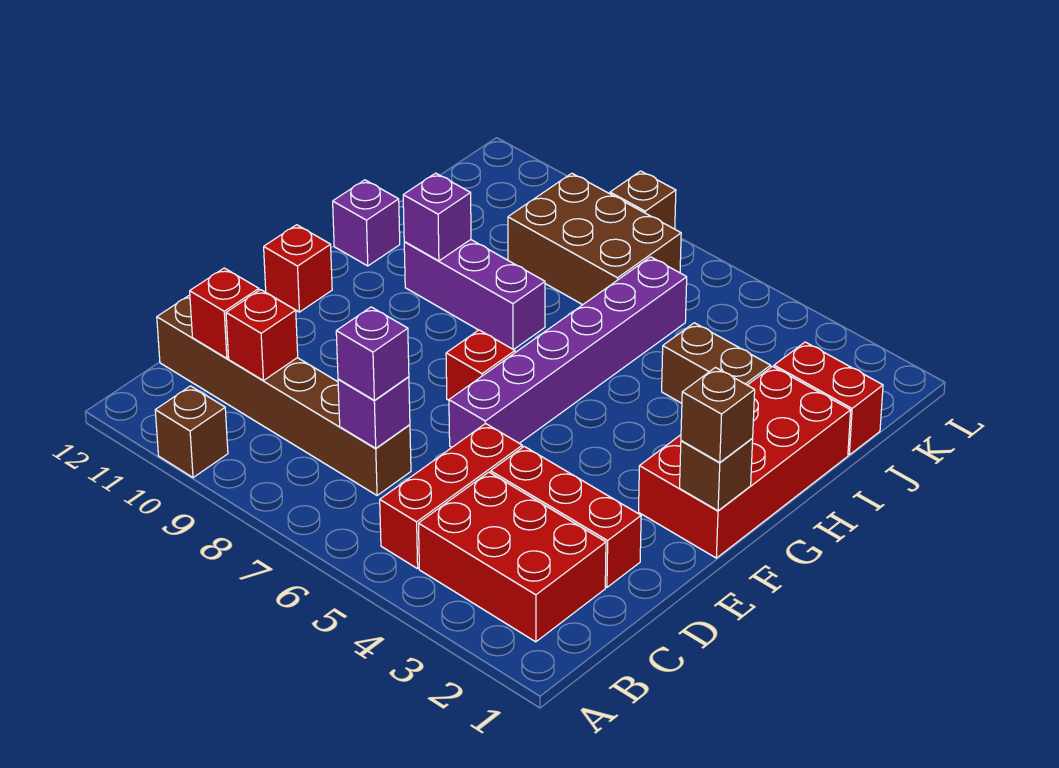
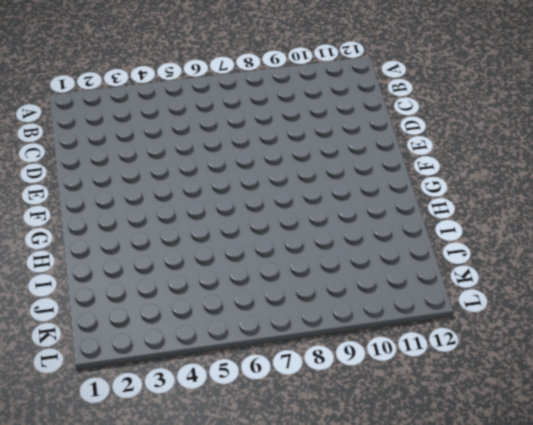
none -> brown 1x1 brick [155,386,228,478]
none -> red 2x3 brick [419,472,606,642]
none -> red 1x3 brick [380,423,522,569]

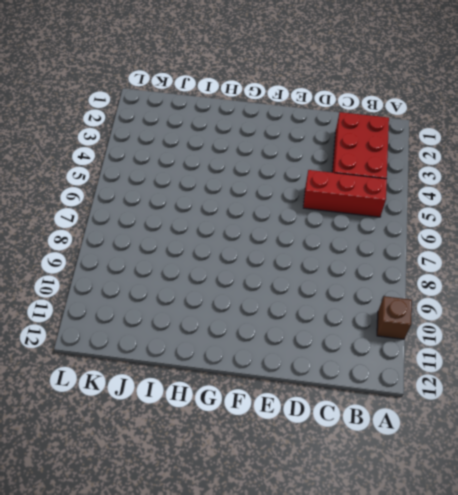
none -> brown 1x6 brick [157,295,411,495]
none -> red 1x3 brick [491,446,641,587]
none -> purple 1x6 brick [449,257,687,447]

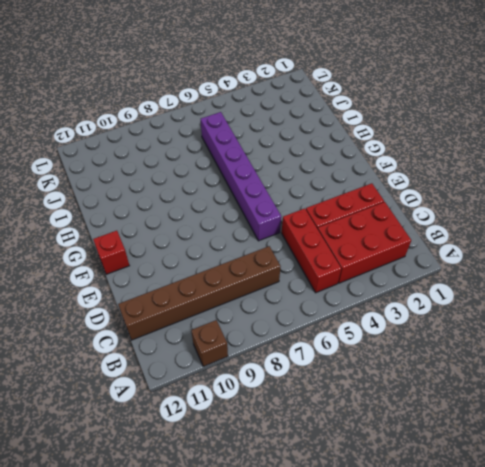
none -> red 2x4 brick [639,366,851,558]
none -> red 1x1 brick [446,330,515,400]
none -> purple 1x3 brick [404,240,545,350]

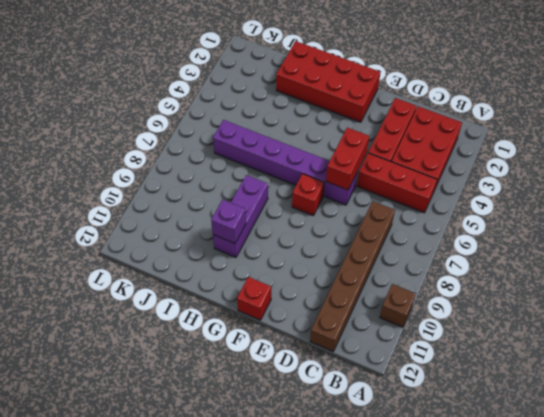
red 1x2 brick [326,128,369,190] -> red 1x2 brick moved to [774,342,883,455]
none -> purple 1x1 brick [333,180,400,266]
none -> brown 1x2 brick [662,323,771,403]
none -> brown 2x3 brick [508,173,681,305]

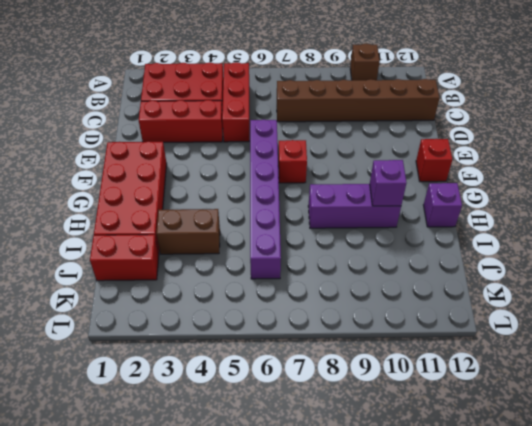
none -> brown 2x3 brick [508,173,681,305]
none -> brown 1x1 brick [610,171,676,229]
none -> purple 1x1 brick [338,377,410,448]

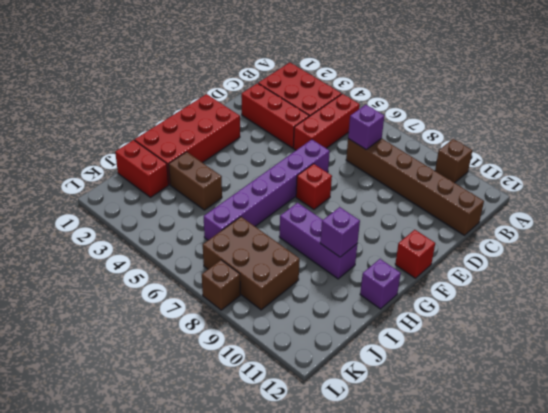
none -> red 1x1 brick [226,290,298,380]
none -> red 1x1 brick [190,268,259,358]
none -> brown 1x1 brick [680,439,753,511]

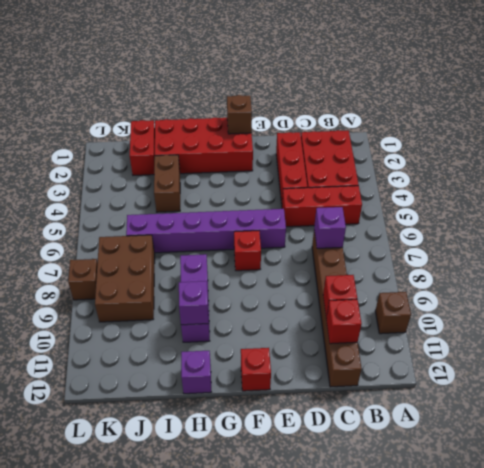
none -> purple 1x1 brick [336,307,409,400]
none -> brown 1x1 brick [681,368,755,463]

